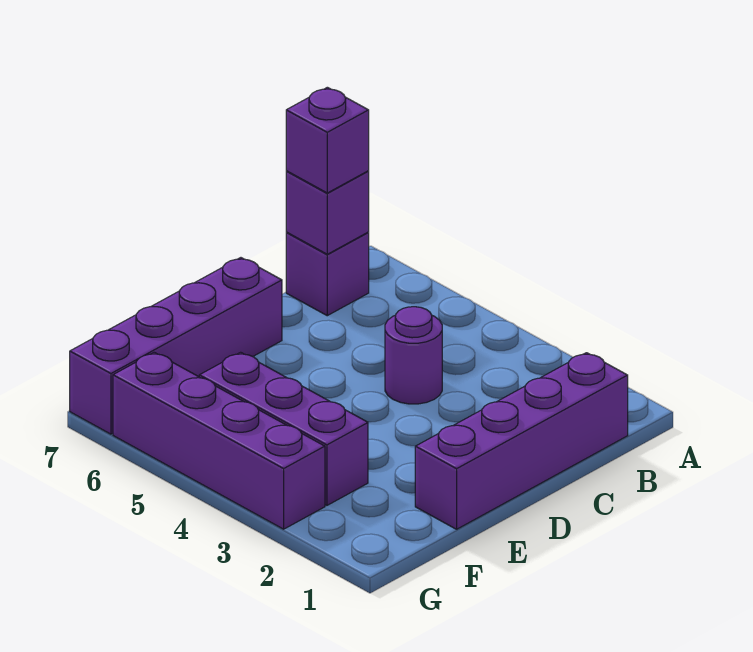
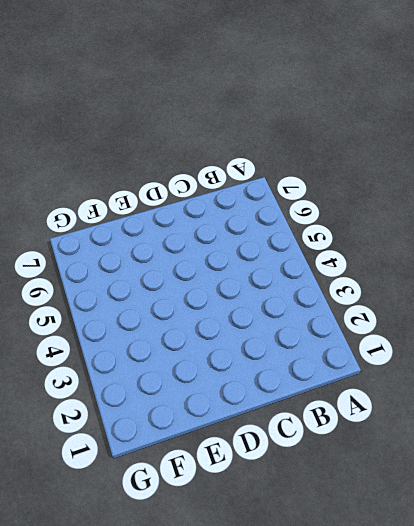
none -> purple 1x4 brick [415,353,628,529]
none -> purple 1x1 brick [286,232,369,316]

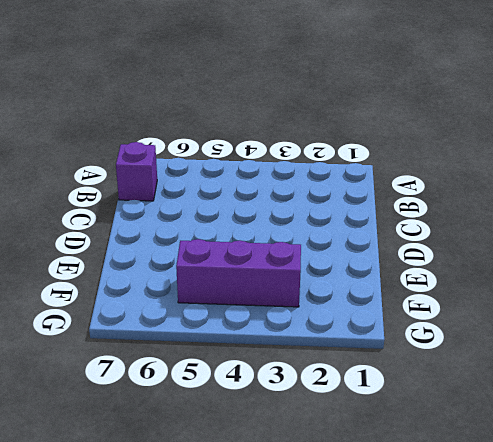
none -> purple 1x4 brick [415,353,628,529]
none -> purple 1x1 round brick [385,307,442,404]

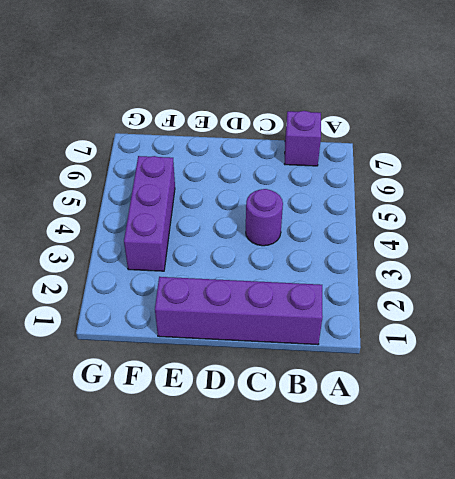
none -> purple 1x4 brick [70,258,282,434]
none -> purple 1x4 brick [113,352,325,529]

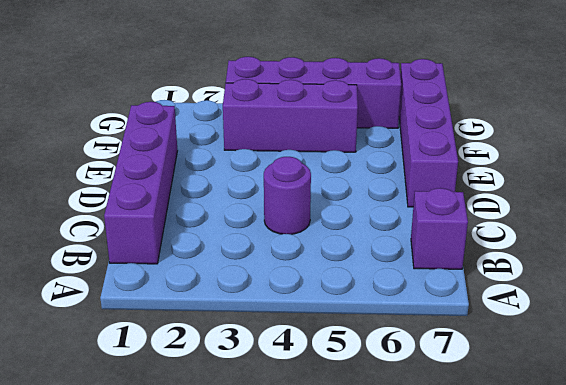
none -> purple 1x1 brick [286,171,369,254]
none -> purple 1x1 brick [286,87,369,193]

